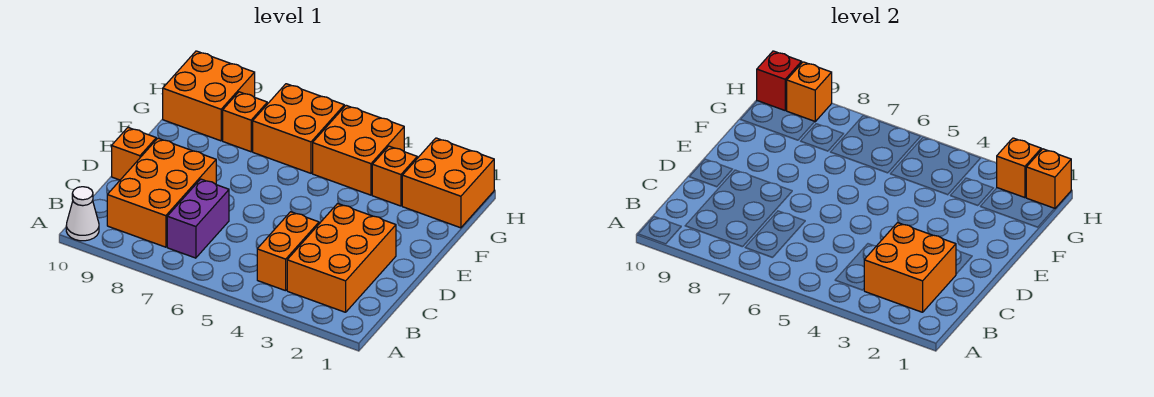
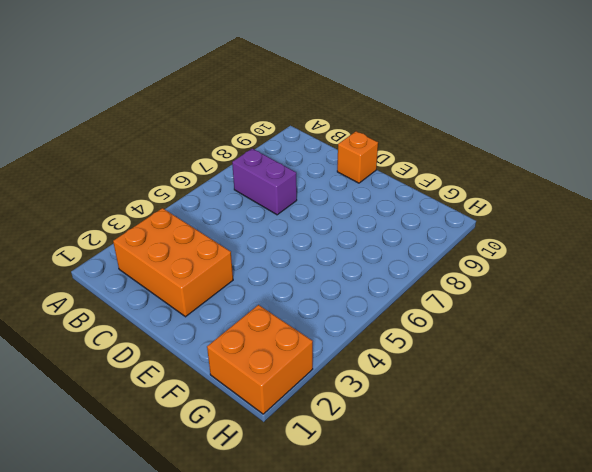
none -> white 1x1 cone [66,187,99,241]
none -> orange 1x2 brick [257,212,319,291]
none -> orange 2x3 brick [107,138,216,247]

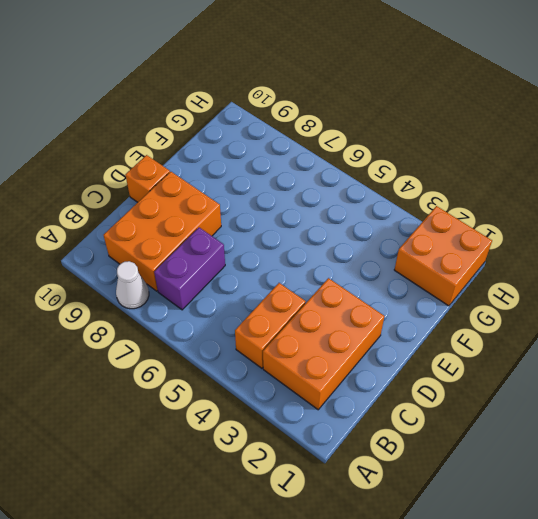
white 1x1 cone [116,261,149,309] -> white 1x1 cone moved to [66,187,99,241]
none -> orange 1x1 brick [372,146,417,206]
none -> orange 2x2 brick [313,105,404,195]
none -> orange 2x2 brick [253,84,344,173]

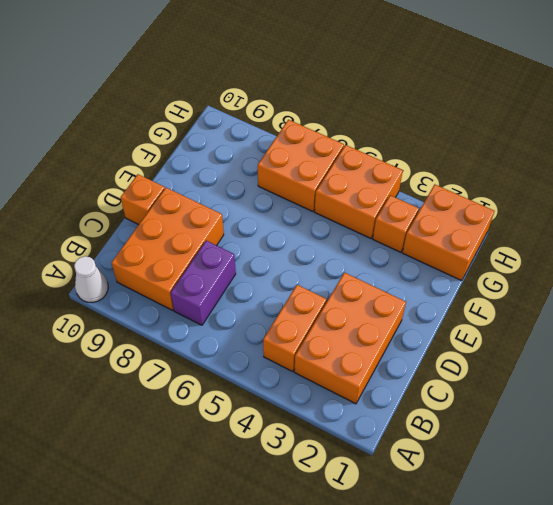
none -> orange 1x1 brick [223,92,267,152]
none -> orange 2x2 brick [163,51,255,141]
none -> orange 2x2 brick [864,223,956,312]

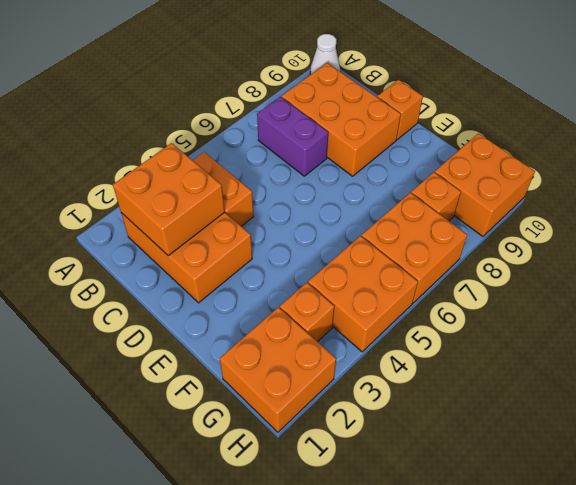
none -> orange 1x1 brick [1026,149,1071,209]
none -> orange 1x1 brick [997,138,1041,198]
none -> orange 1x1 brick [787,62,832,122]

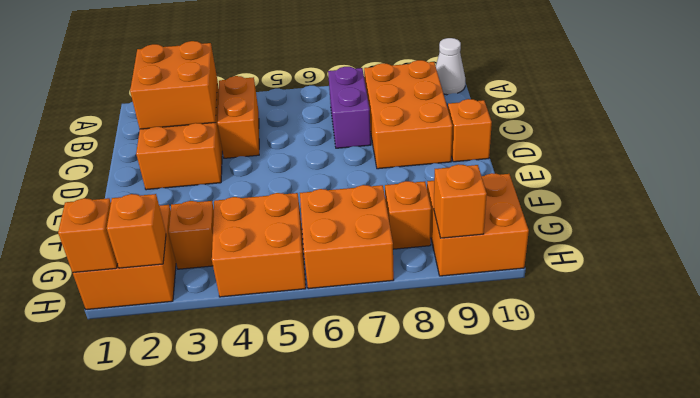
none -> red 1x1 brick [757,51,802,110]

